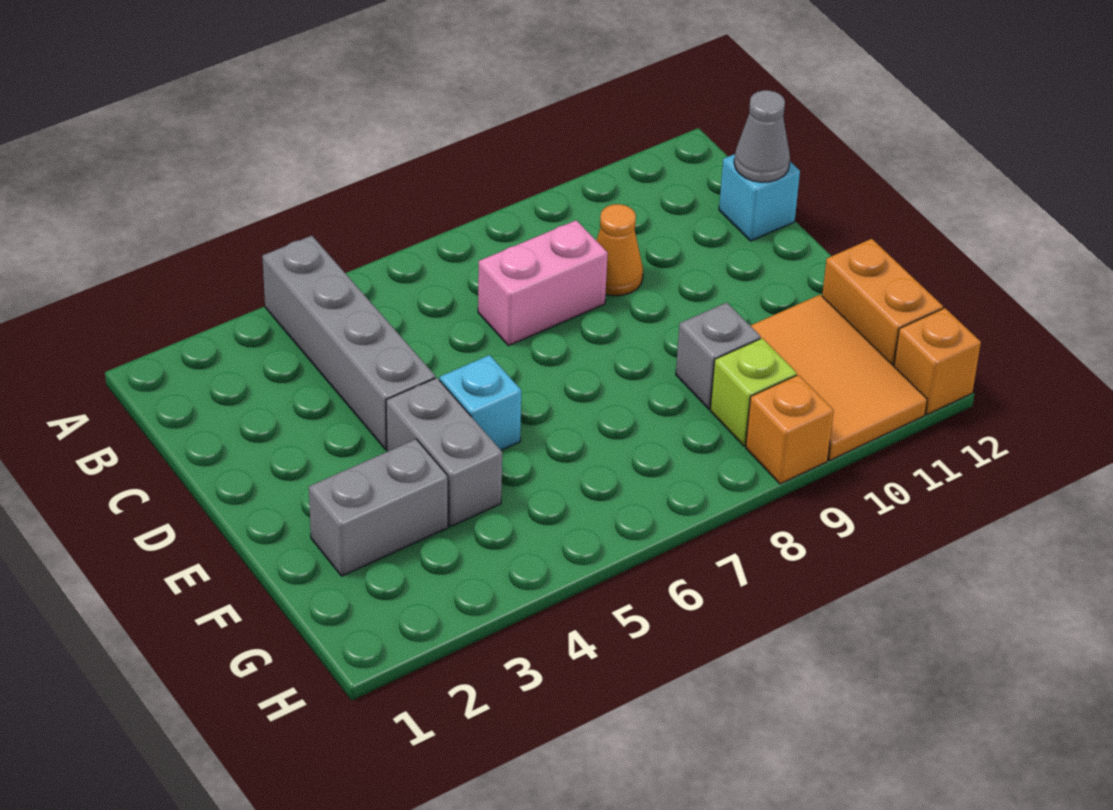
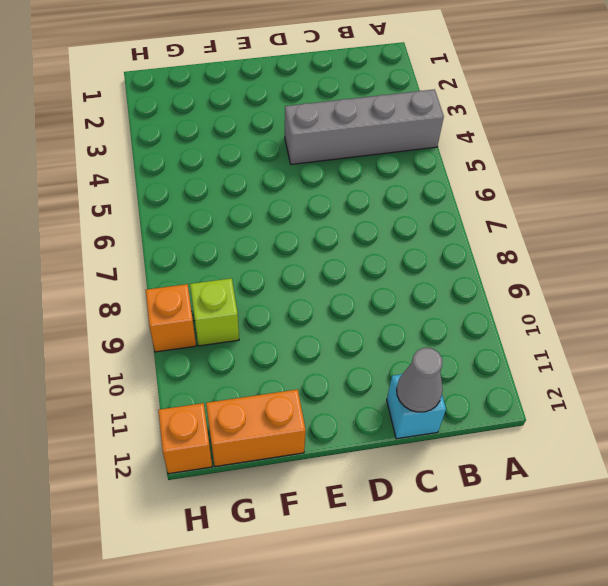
none -> pink 1x2 brick [478,220,608,346]
none -> orange 1x1 cone [596,204,643,296]
none -> grey 1x2 brick [386,378,502,526]

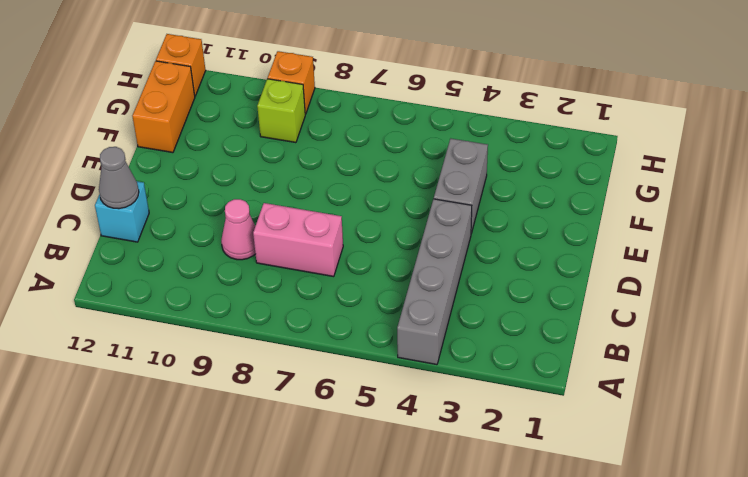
pink 1x1 cone [221,199,255,260] -> orange 1x1 cone [596,204,643,296]
none -> cyan 1x1 brick [440,355,521,450]
none -> grey 1x2 brick [309,439,448,576]
none -> grey 1x1 brick [676,303,761,409]

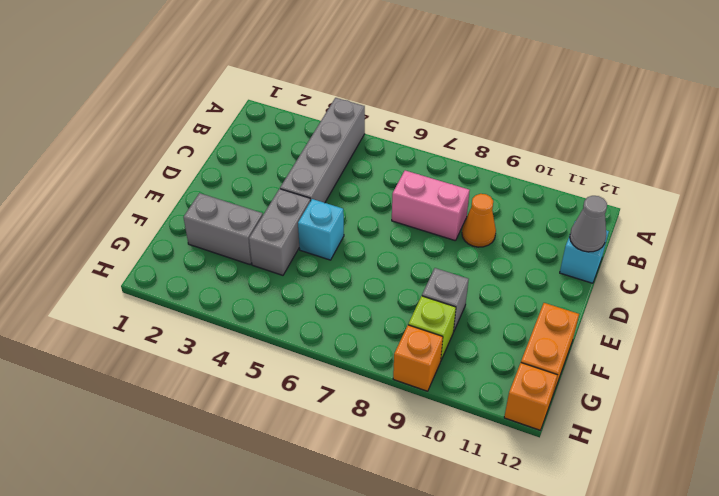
none -> orange 2x3 tile [750,295,927,460]

